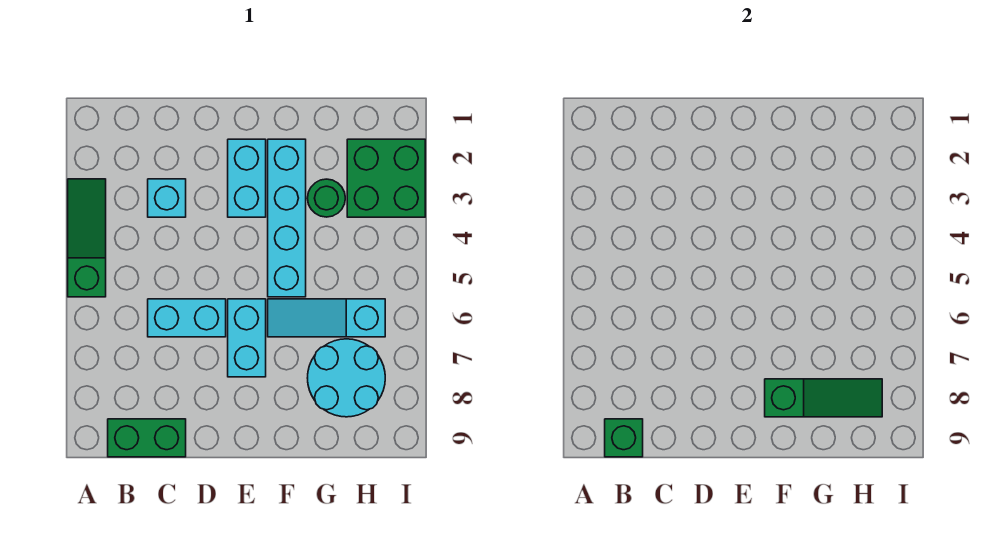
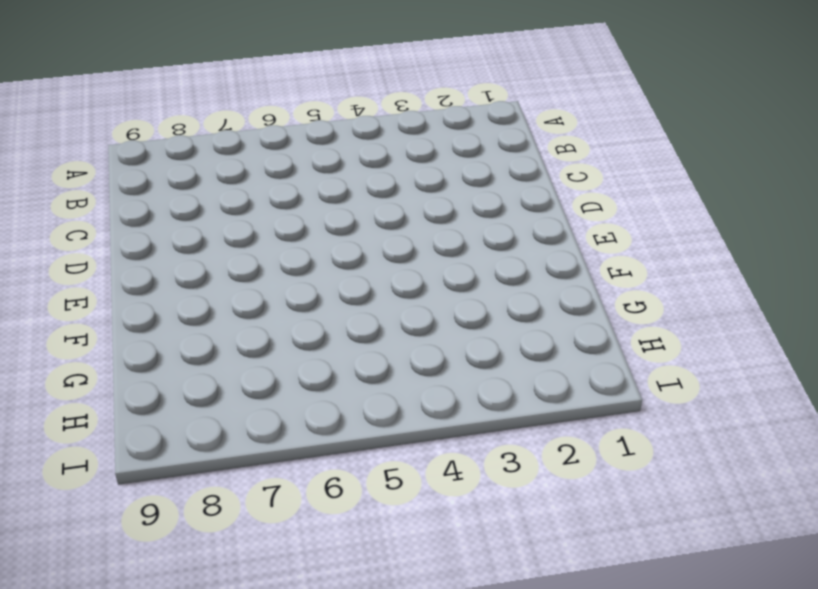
none -> green 1x3 slope [68,179,106,297]
none -> green 1x2 brick [108,419,186,457]
none -> cyan 1x1 brick [148,179,186,217]

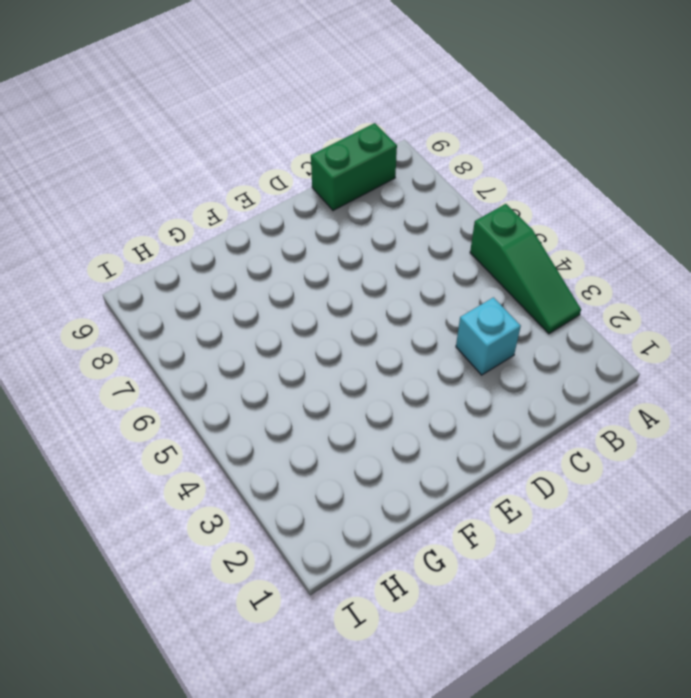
none -> cyan 1x2 brick [148,299,226,337]
none -> cyan 1x2 brick [228,139,266,217]
none -> cyan 1x2 brick [228,299,266,377]

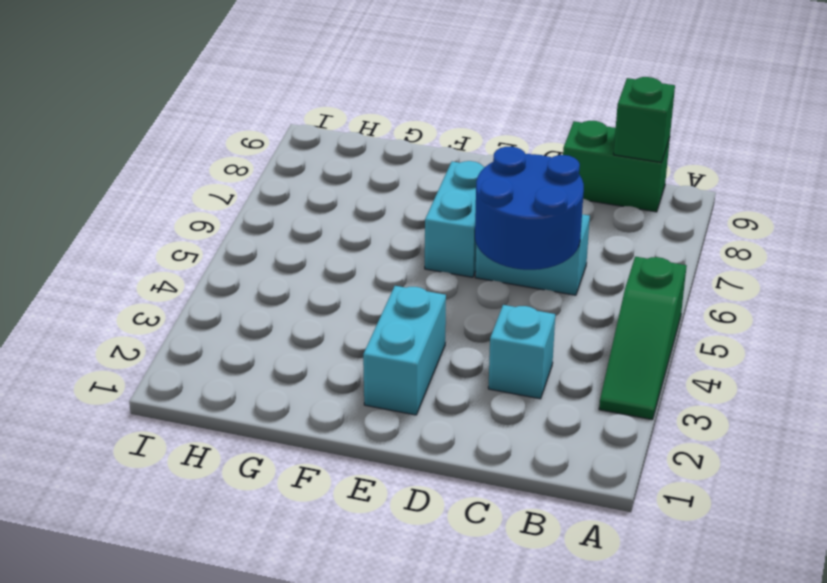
blue 2x2 round brick [475,147,584,270] -> none
none -> cyan 1x4 brick [268,139,306,297]
none -> cyan 1x3 slope [268,299,385,337]
none -> green 1x1 round brick [308,179,345,217]

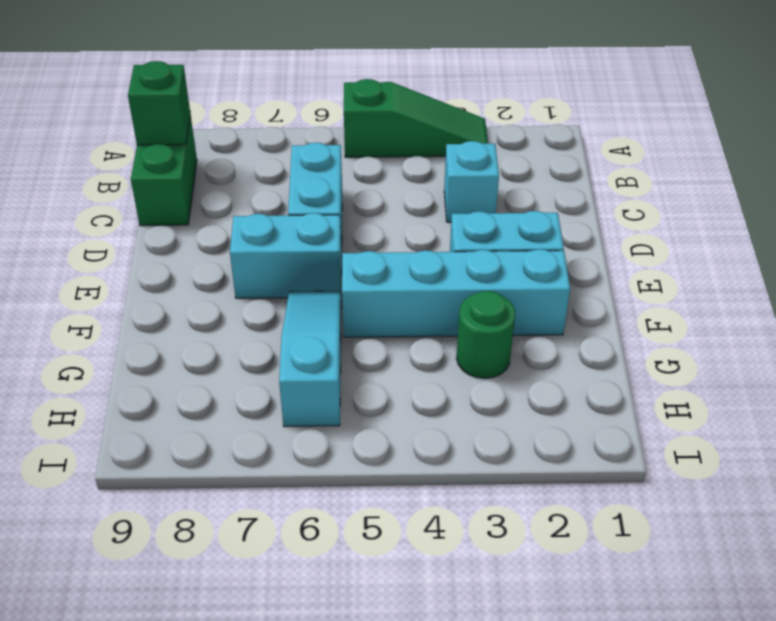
none -> cyan 2x2 round brick [308,339,385,417]
none -> green 2x2 brick [347,139,425,217]
none -> green 1x3 slope [765,379,882,417]

